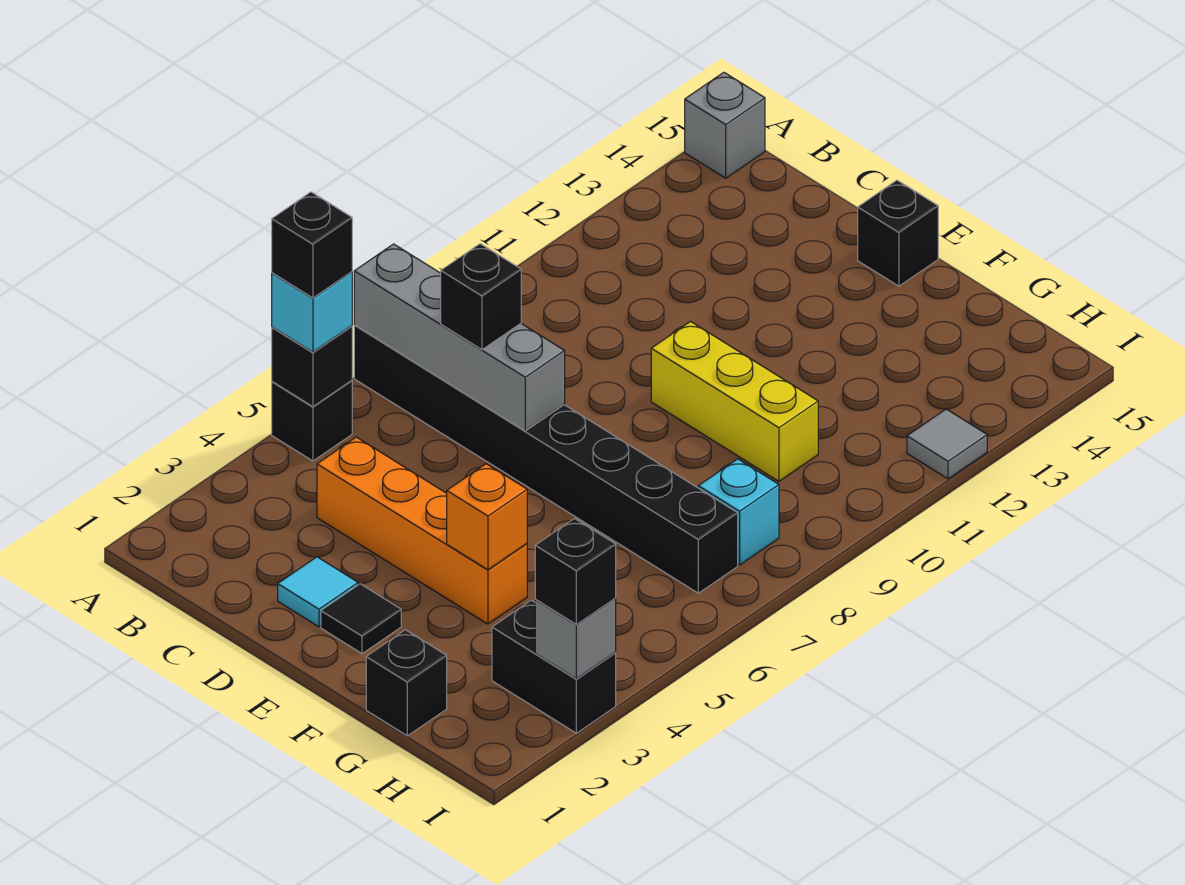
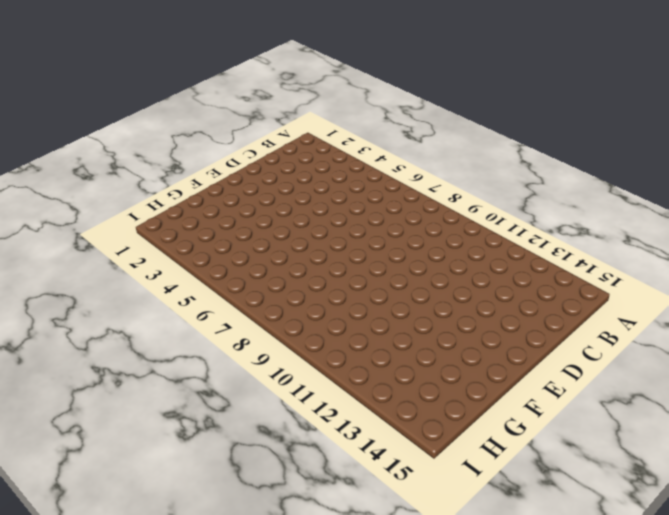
none -> black 1x1 brick [272,380,352,461]
none -> black 1x8 brick [354,325,738,593]
none -> grey 1x1 brick [685,72,765,178]

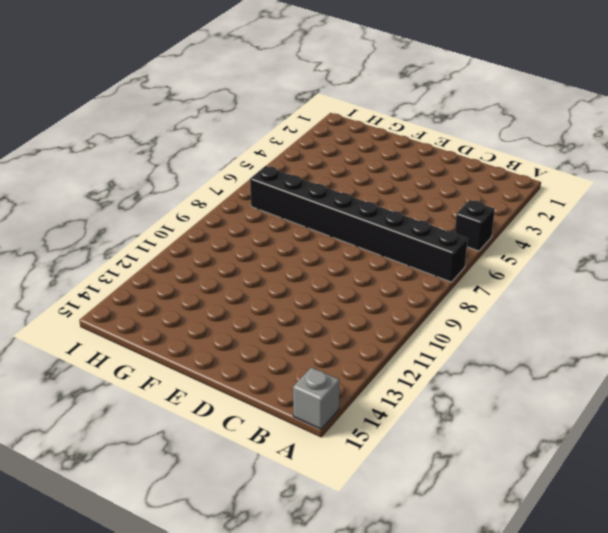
none -> orange 1x4 brick [317,437,527,624]
none -> cyan 1x1 tile [278,557,358,627]
none -> black 1x1 tile [321,584,401,654]

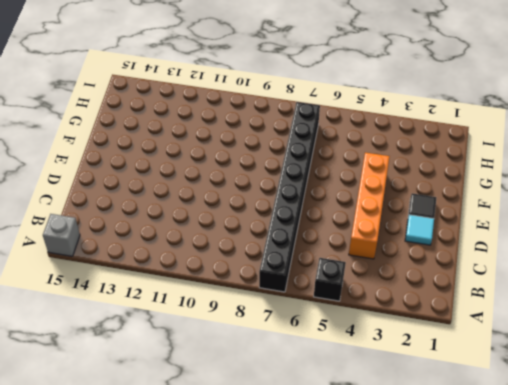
none -> yellow 1x3 brick [651,322,818,481]
none -> black 1x1 brick [858,180,938,286]
none -> black 1x1 brick [366,630,447,736]

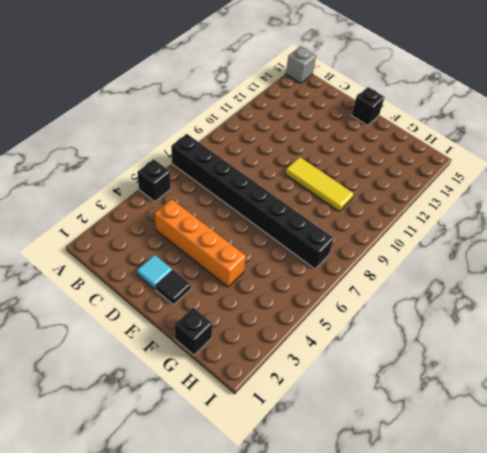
yellow 1x3 tile [285,157,354,211] -> yellow 1x3 brick [651,322,818,481]
none -> black 1x2 brick [492,600,616,733]
none -> cyan 1x1 brick [698,459,779,565]
none -> grey 1x1 tile [907,409,987,479]

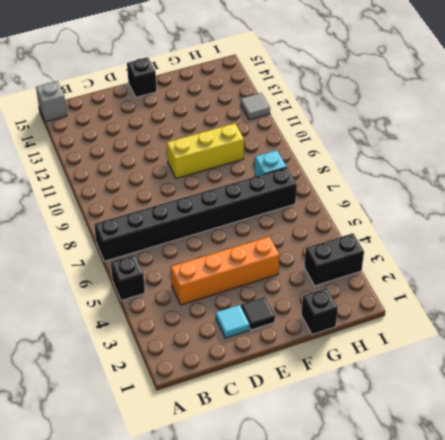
none -> black 1x1 brick [272,326,352,407]
none -> grey 1x4 brick [354,244,565,431]
none -> orange 1x1 brick [447,464,527,570]

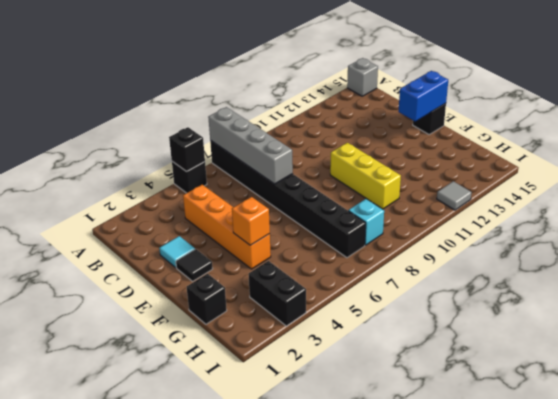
blue 1x2 brick [398,71,448,121] -> none
none -> grey 1x1 brick [535,599,616,679]
none -> cyan 1x1 brick [272,272,352,352]
none -> black 1x1 brick [441,244,521,350]

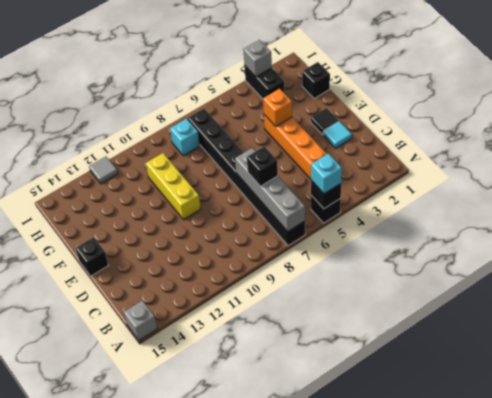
none -> black 1x1 brick [535,519,616,625]
none -> black 1x1 brick [272,192,352,298]

